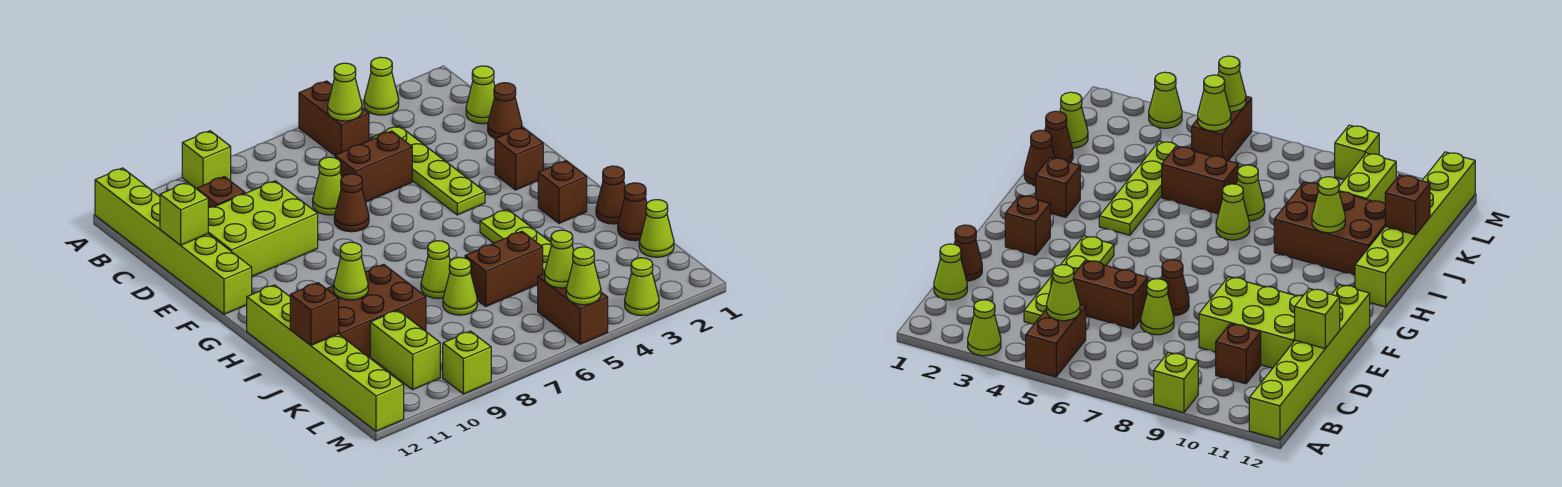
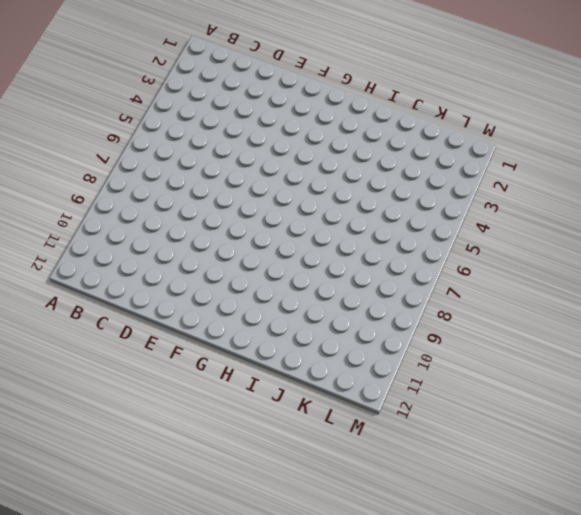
none -> lime 1x1 cone [364,57,399,115]
none -> brown 1x2 brick [299,81,369,155]
none -> lime 1x1 brick [182,131,231,189]
none -> lime 1x6 brick [95,168,252,314]

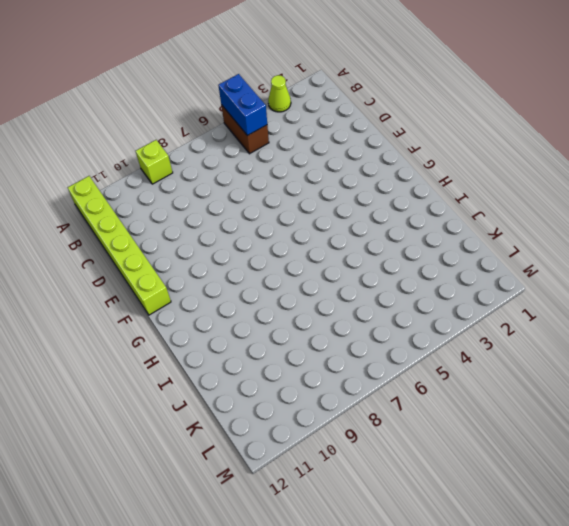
blue 1x2 brick [218,74,267,136] -> lime 1x1 cone [328,63,362,121]
none -> lime 1x1 cone [466,66,495,124]
none -> lime 1x4 plate [371,126,485,215]
none -> brown 1x1 brick [197,177,245,208]
none -> brown 1x1 cone [488,83,522,139]

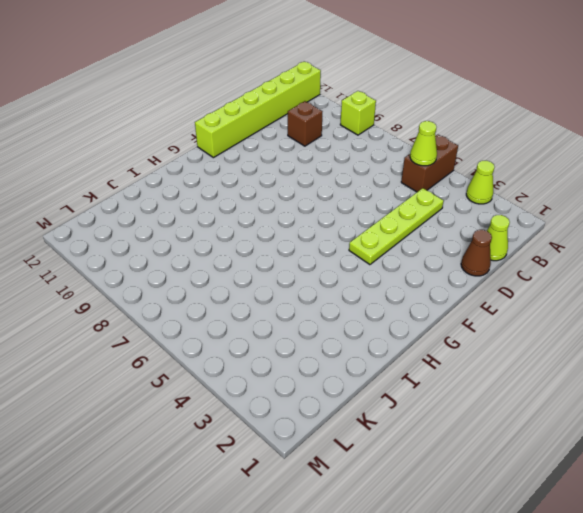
none -> brown 1x2 brick [335,131,412,202]
none -> lime 1x1 cone [313,157,342,215]
none -> lime 2x3 brick [208,181,318,277]
none -> brown 1x1 cone [334,174,369,232]

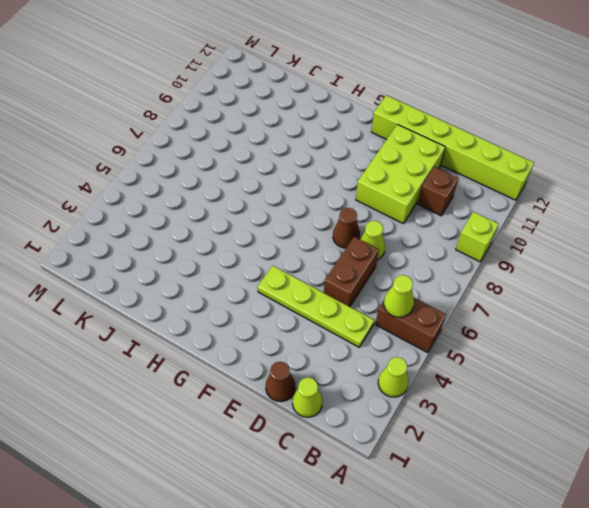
none -> brown 1x1 brick [495,127,543,190]
none -> brown 1x1 brick [538,161,587,223]
none -> lime 1x4 plate [480,209,552,274]
none -> lime 1x6 brick [247,285,404,431]

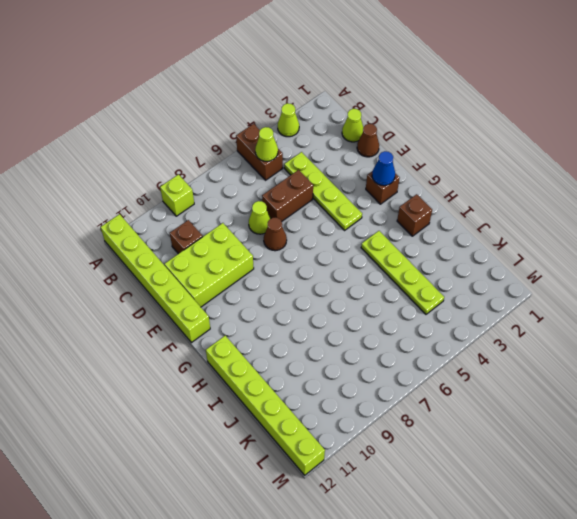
blue 1x1 cone [372,151,395,186] -> none
none -> brown 1x1 cone [596,166,625,224]
none -> lime 1x1 cone [421,241,450,299]
none -> brown 2x3 brick [327,264,426,357]
none -> brown 1x1 cone [618,183,647,241]

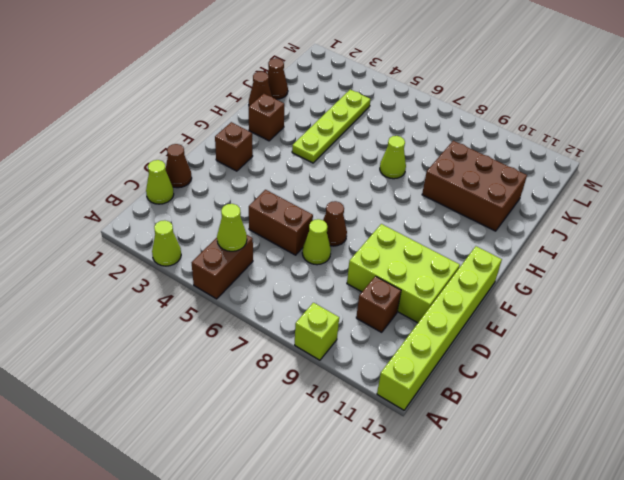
none -> lime 1x4 plate [371,126,485,215]
none -> lime 1x6 brick [247,285,404,431]
none -> brown 1x2 brick [465,231,543,306]
none -> lime 1x1 cone [443,257,477,315]

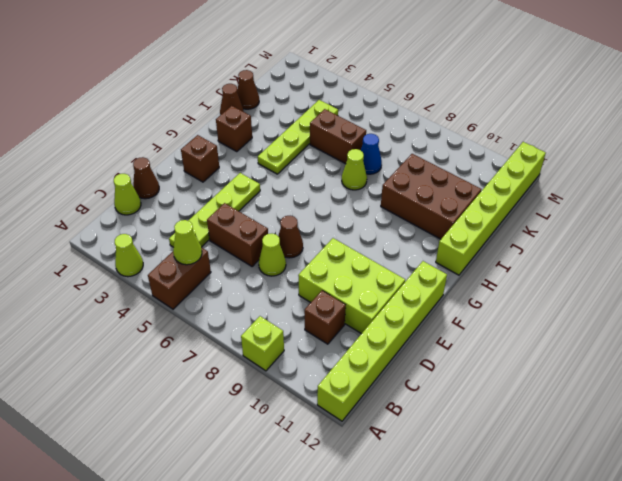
blue 1x1 cone [361,134,382,174] -> lime 1x1 cone [443,257,477,315]
none -> lime 1x1 cone [639,200,674,257]
none -> lime 1x2 brick [370,310,440,390]
none -> brown 1x2 brick [538,274,608,344]
none -> lime 1x1 cone [625,258,659,316]

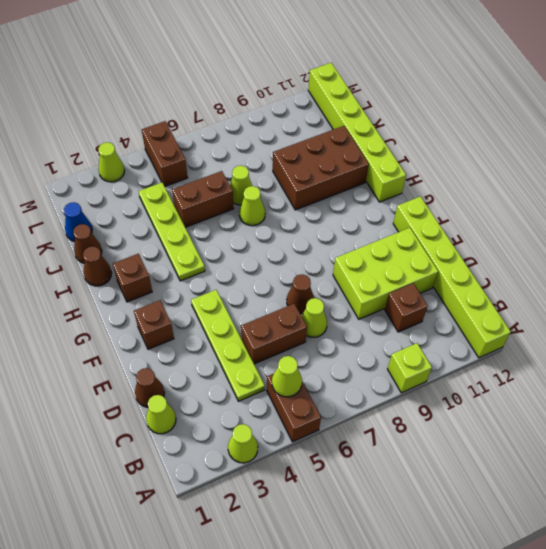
blue 1x1 cone [64,202,92,242] -> lime 1x1 cone [639,200,674,257]
none -> lime 1x2 brick [370,310,440,390]
none -> lime 1x1 brick [443,331,491,394]
none -> lime 1x1 brick [160,182,208,245]
none -> lime 1x1 cone [334,242,368,300]

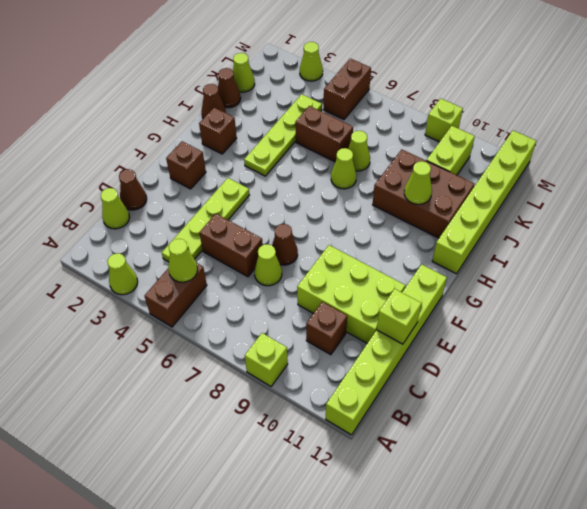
none -> brown 1x1 brick [290,283,339,345]
none -> lime 1x1 cone [545,230,574,288]
none -> lime 1x1 cone [566,247,601,305]

